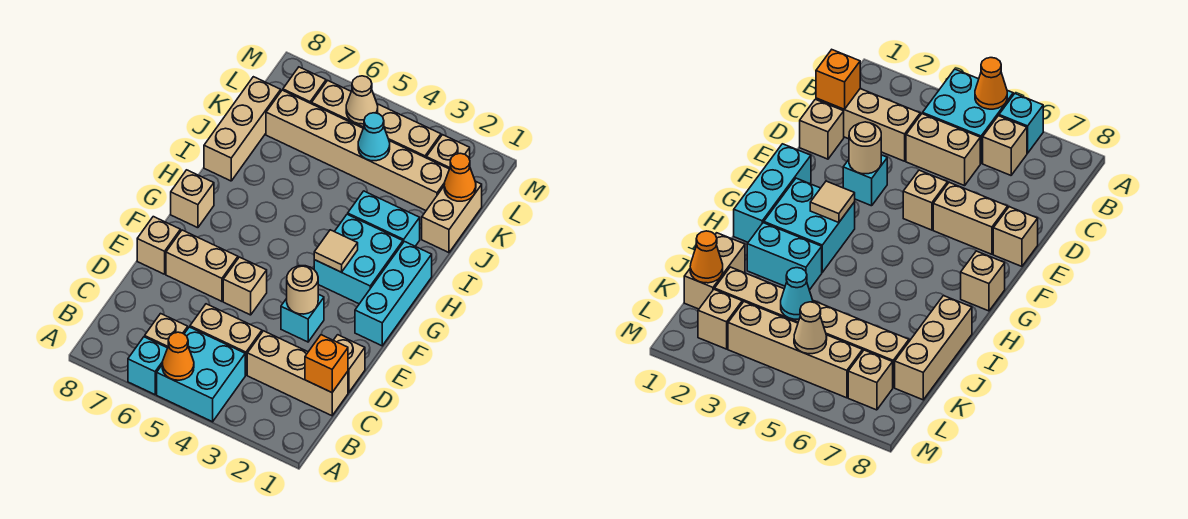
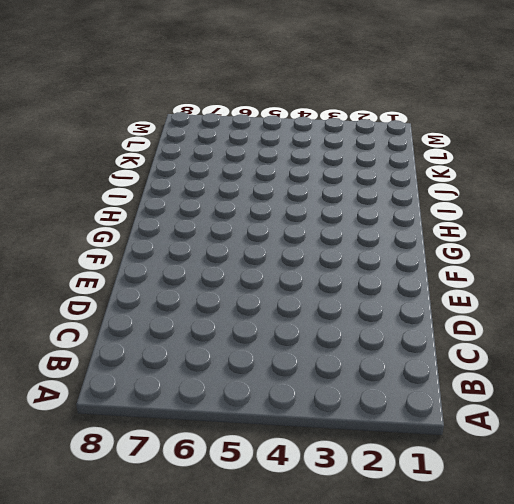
none -> cyan 2x2 brick [157,327,245,422]
none -> cyan 1x1 brick [128,337,167,395]
none -> tan 1x1 brick [145,314,188,348]

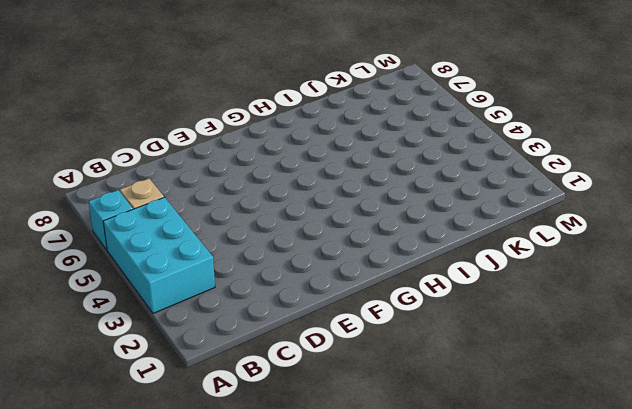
cyan 2x3 brick [103,197,215,313] -> cyan 2x2 brick [157,327,245,422]
none -> tan 1x3 brick [247,331,348,416]
none -> tan 1x2 brick [190,304,262,375]
none -> tan 1x1 brick [333,335,365,392]

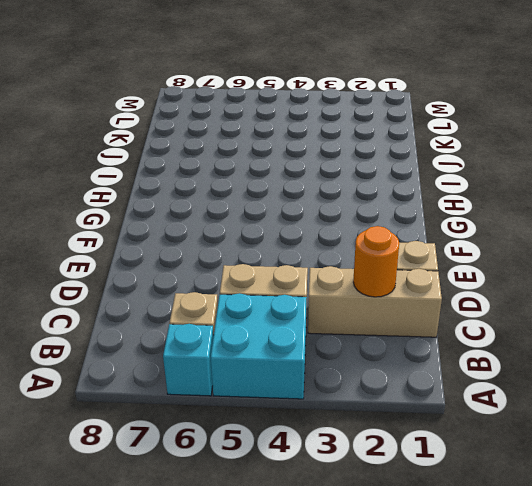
orange 1x1 round brick [353,226,399,297] -> none
none -> cyan 1x1 brick [281,294,324,342]
none -> tan 1x1 brick [223,257,267,315]
none -> tan 1x2 brick [166,230,238,301]

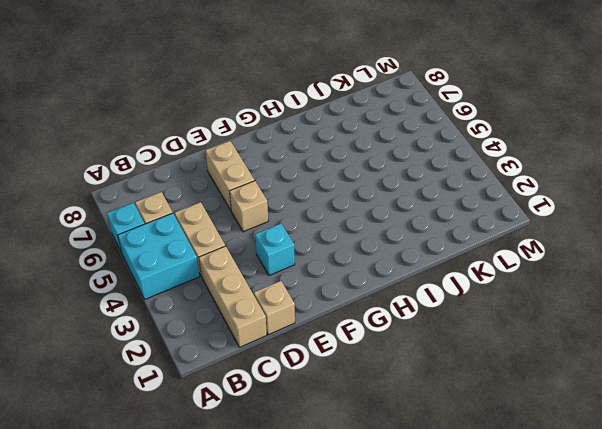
none -> tan 1x1 brick [137,217,180,274]
none -> cyan 1x3 brick [355,241,432,346]
none -> cyan 2x2 brick [314,214,403,304]

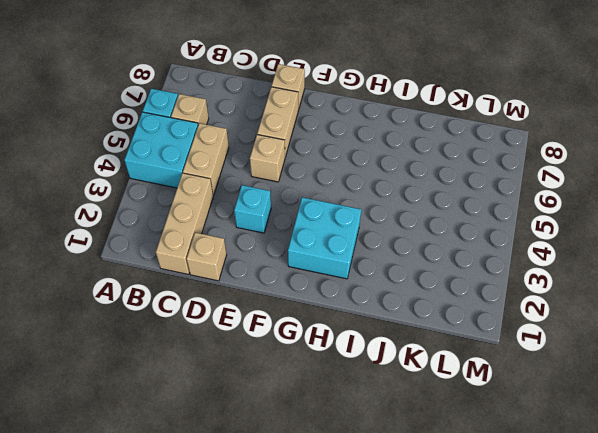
none -> cyan 1x3 brick [355,241,432,346]
none -> tan 1x1 brick [171,170,214,228]
none -> cyan 1x2 brick [348,191,420,246]

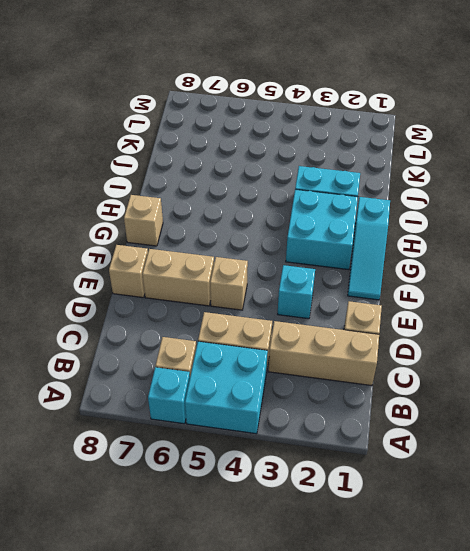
cyan 1x3 slope [348,197,390,300] -> cyan 1x3 brick [355,241,432,346]
none -> tan 1x3 brick [204,77,281,181]
none -> tan 1x2 brick [422,181,482,253]
none -> tan 1x6 brick [266,90,449,210]

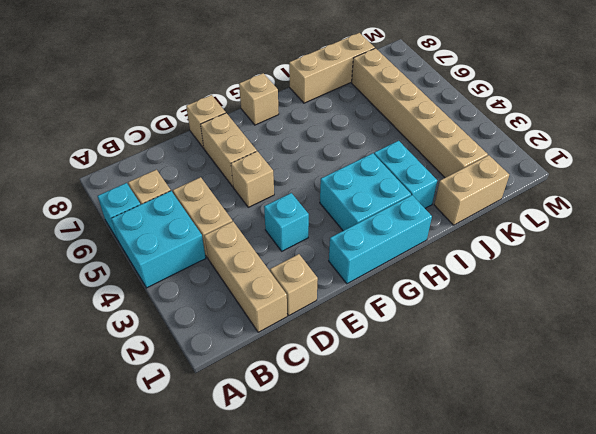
none -> tan 1x1 brick [426,135,470,169]
none -> tan 1x4 brick [312,80,441,158]
none -> tan 1x1 brick [283,67,326,104]

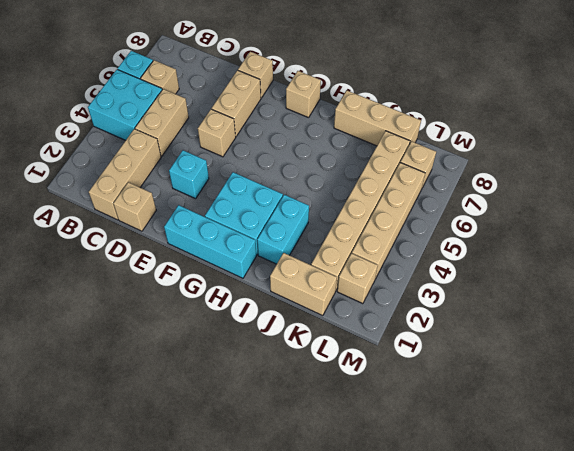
none -> orange 1x1 cone [162,332,194,380]
none -> orange 1x1 brick [305,335,348,392]
none -> tan 1x1 round brick [287,266,318,314]

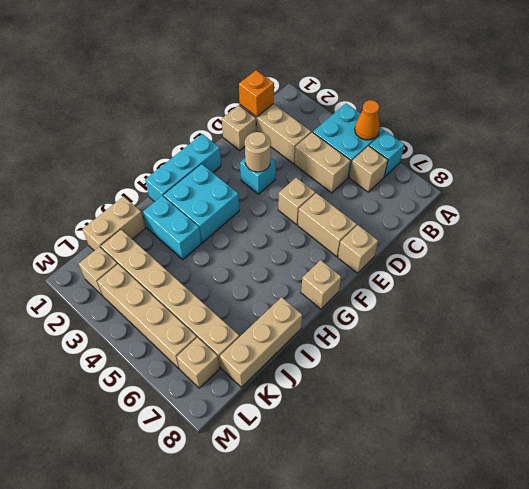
none -> tan 1x1 tile [314,230,358,272]
none -> orange 1x1 cone [444,153,476,201]
none -> cyan 1x1 cone [358,113,390,161]

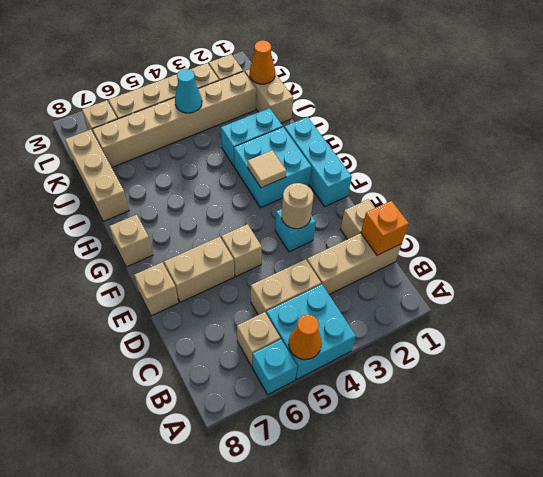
none -> tan 1x1 cone [346,76,378,124]

